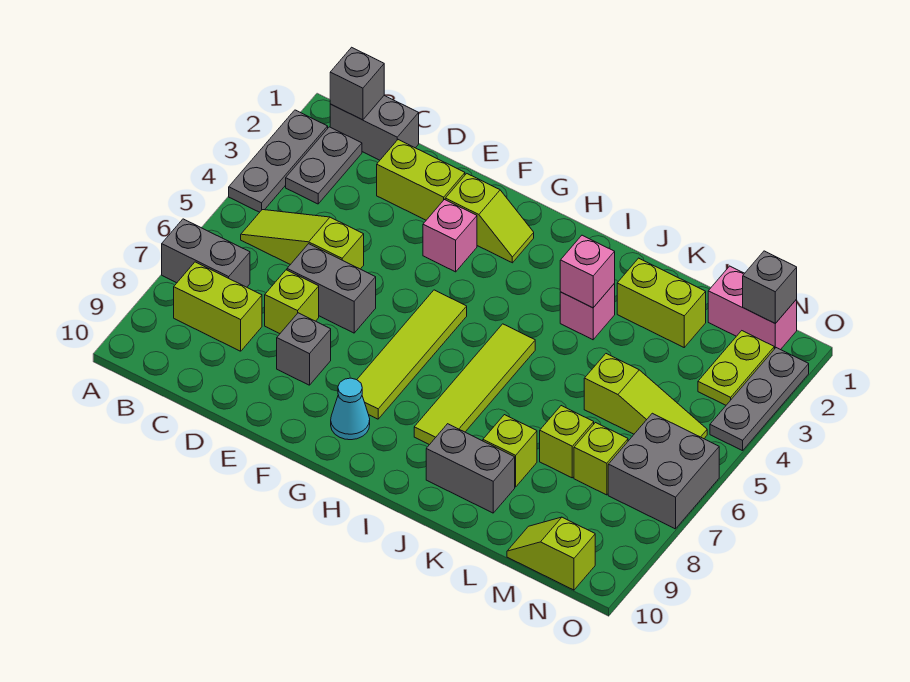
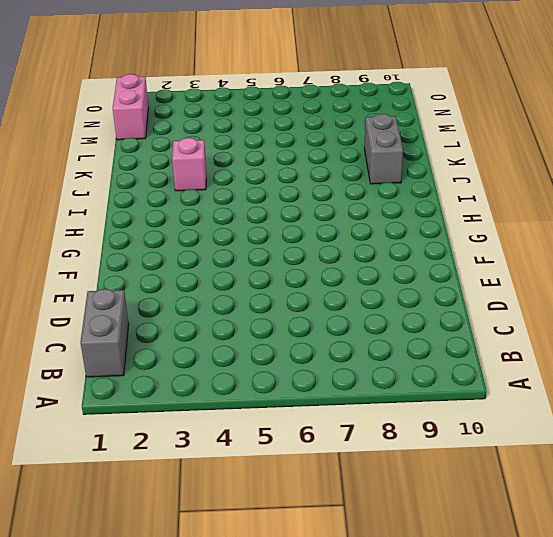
none -> grey 1x3 plate [229,110,328,212]
none -> grey 1x2 brick [162,219,250,287]
none -> grey 1x2 plate [286,127,362,204]
none -> lime 1x3 slope [241,210,364,269]

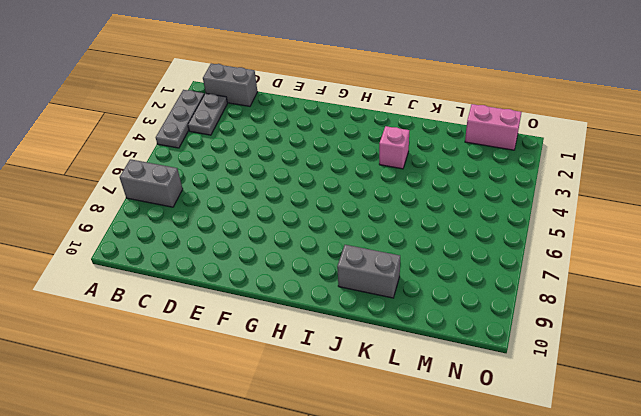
none -> lime 1x3 slope [241,210,364,269]
none -> lime 1x2 brick [174,262,262,351]
none -> lime 1x2 brick [377,140,465,220]
none -> grey 1x2 brick [287,244,376,333]

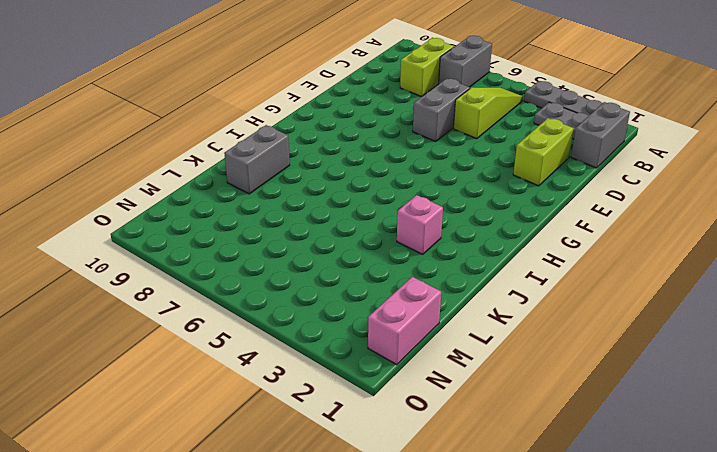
none -> lime 1x1 brick [265,270,319,334]
none -> grey 1x1 brick [277,313,331,385]
none -> lime 1x2 slope [445,174,534,263]
none -> pink 1x1 brick [423,200,477,272]

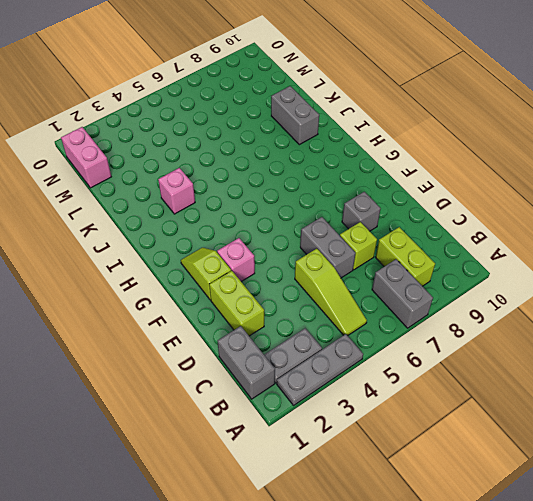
none -> lime 1x4 tile [357,290,467,419]
none -> cyan 1x1 cone [331,378,370,440]
none -> lime 1x4 tile [414,324,535,445]
none -> lime 1x2 brick [617,258,706,347]

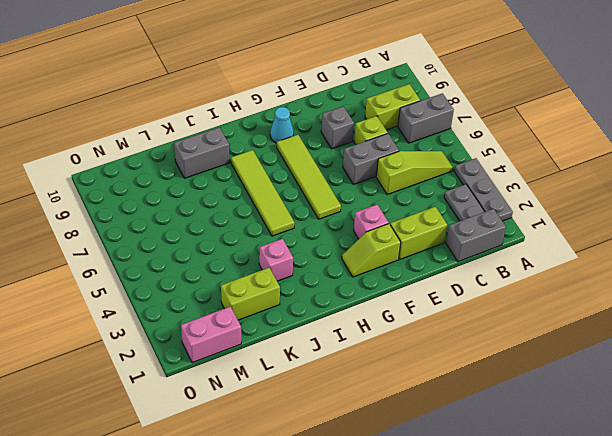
none -> lime 1x1 brick [483,415,537,487]
none -> lime 1x3 slope [584,354,707,439]
none -> lime 1x1 brick [540,406,594,478]
none -> lime 1x1 brick [574,423,628,495]

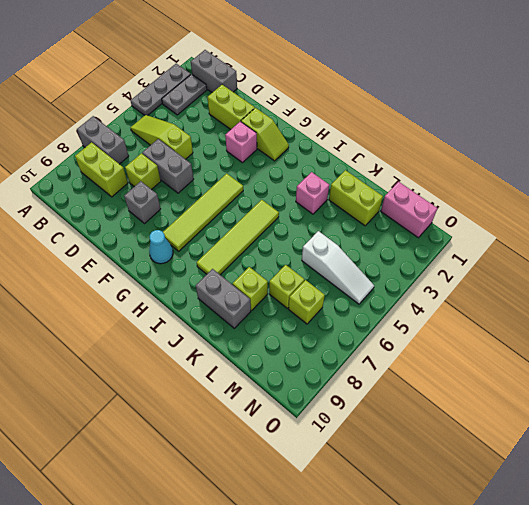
white 1x3 slope [302,231,374,304] -> lime 1x3 slope [584,354,707,439]
none -> lime 1x2 slope [507,517,595,590]
none -> lime 1x2 plate [698,331,774,405]
none -> grey 2x2 brick [608,413,719,529]
none -> grey 1x3 plate [710,348,809,451]

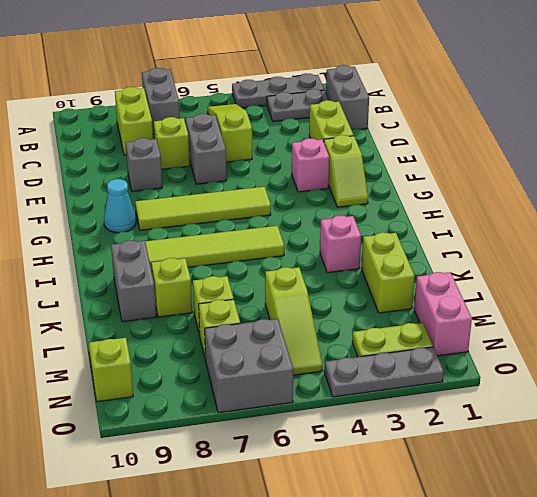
none -> grey 1x1 brick [330,47,384,120]
none -> pink 1x1 brick [560,235,615,308]
none -> grey 1x1 brick [743,251,797,323]

